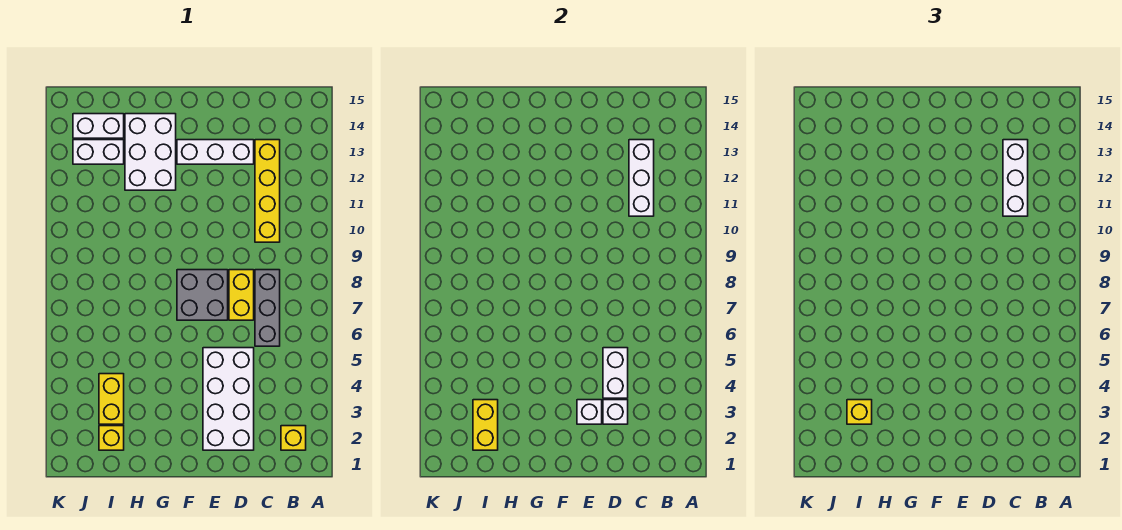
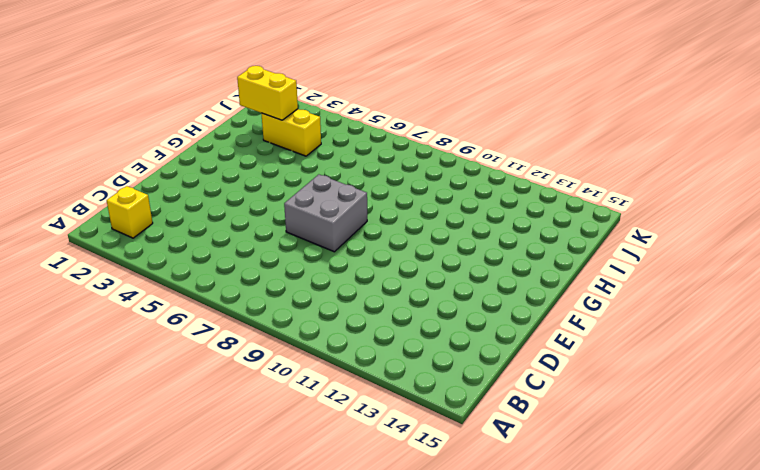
none -> grey 1x3 brick [255,270,280,346]
none -> yellow 1x4 brick [255,140,280,242]
none -> white 2x4 brick [203,348,254,450]

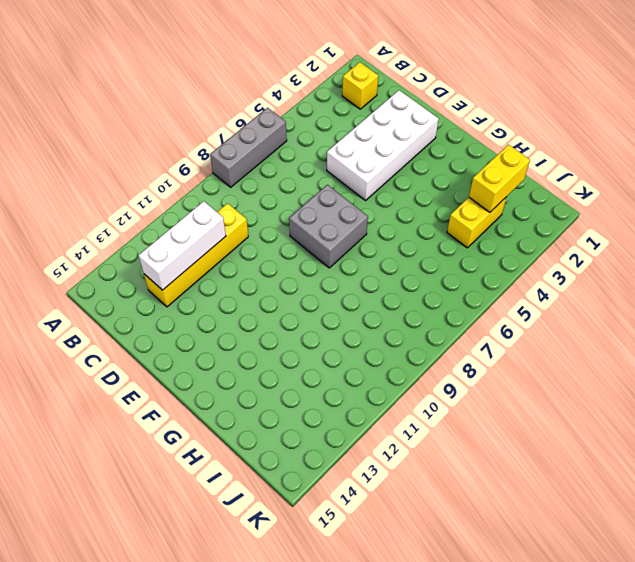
grey 1x3 brick [210,108,287,187] -> grey 1x3 brick moved to [255,270,280,346]
none -> yellow 1x2 brick [229,270,254,320]
none -> white 1x3 brick [177,140,254,164]
none -> white 2x3 brick [125,114,176,190]

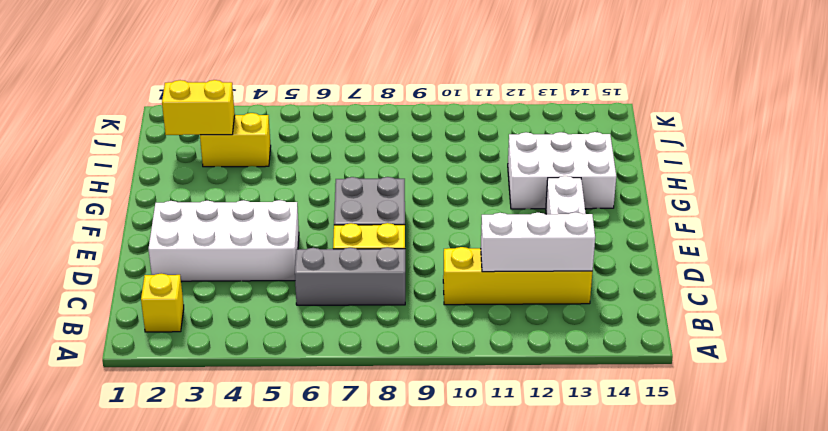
none -> yellow 1x1 brick [99,426,124,450]
none -> white 1x2 brick [73,140,124,164]
none -> white 1x2 brick [73,114,124,138]

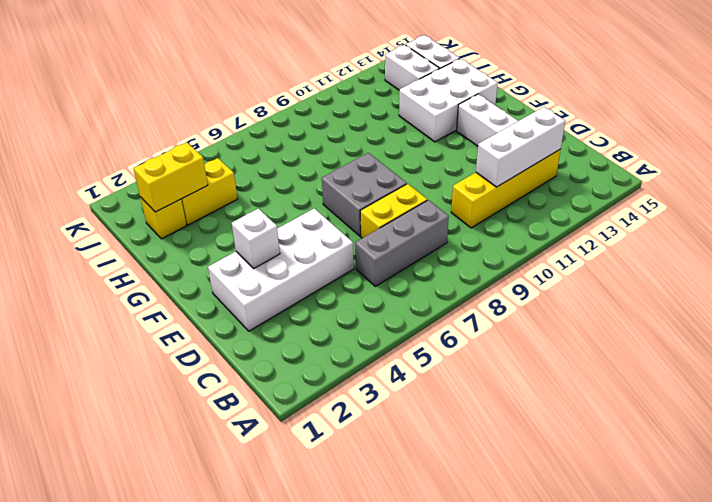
none -> yellow 1x1 brick [281,426,306,450]
none -> white 1x1 brick [603,400,628,424]
none -> white 1x2 brick [603,348,628,398]

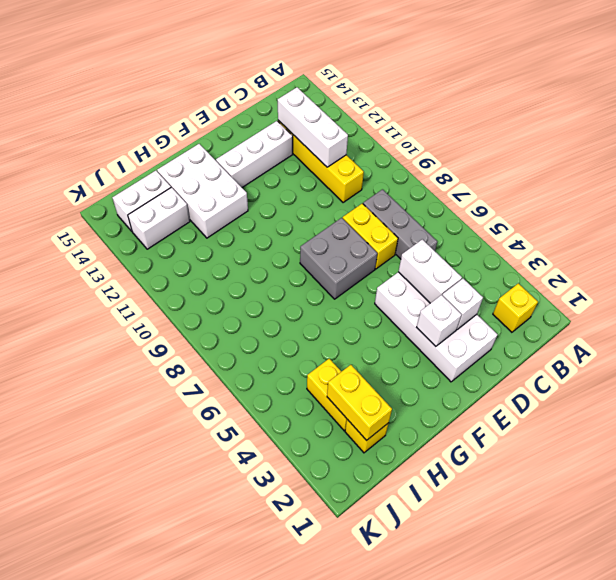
none -> white 1x3 brick [1003,140,1028,216]
none -> yellow 1x1 brick [847,400,872,424]

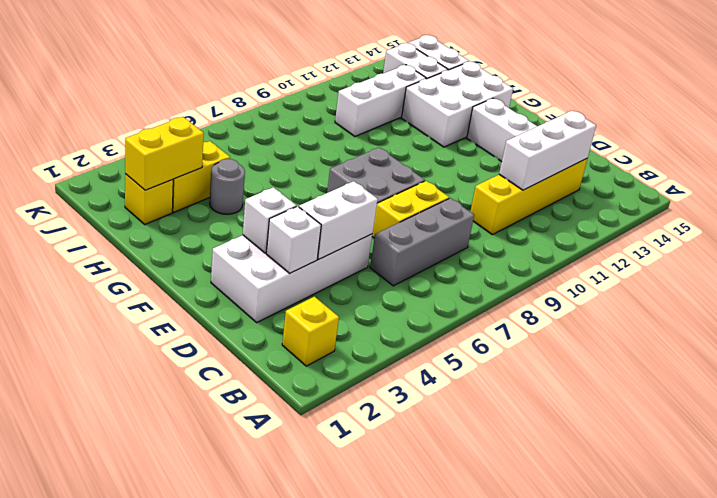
grey 1x1 round brick [210,159,245,214] -> none
white 1x3 brick [335,65,426,136] -> white 1x3 brick moved to [1003,140,1028,216]
none -> yellow 1x1 brick [847,400,872,424]

